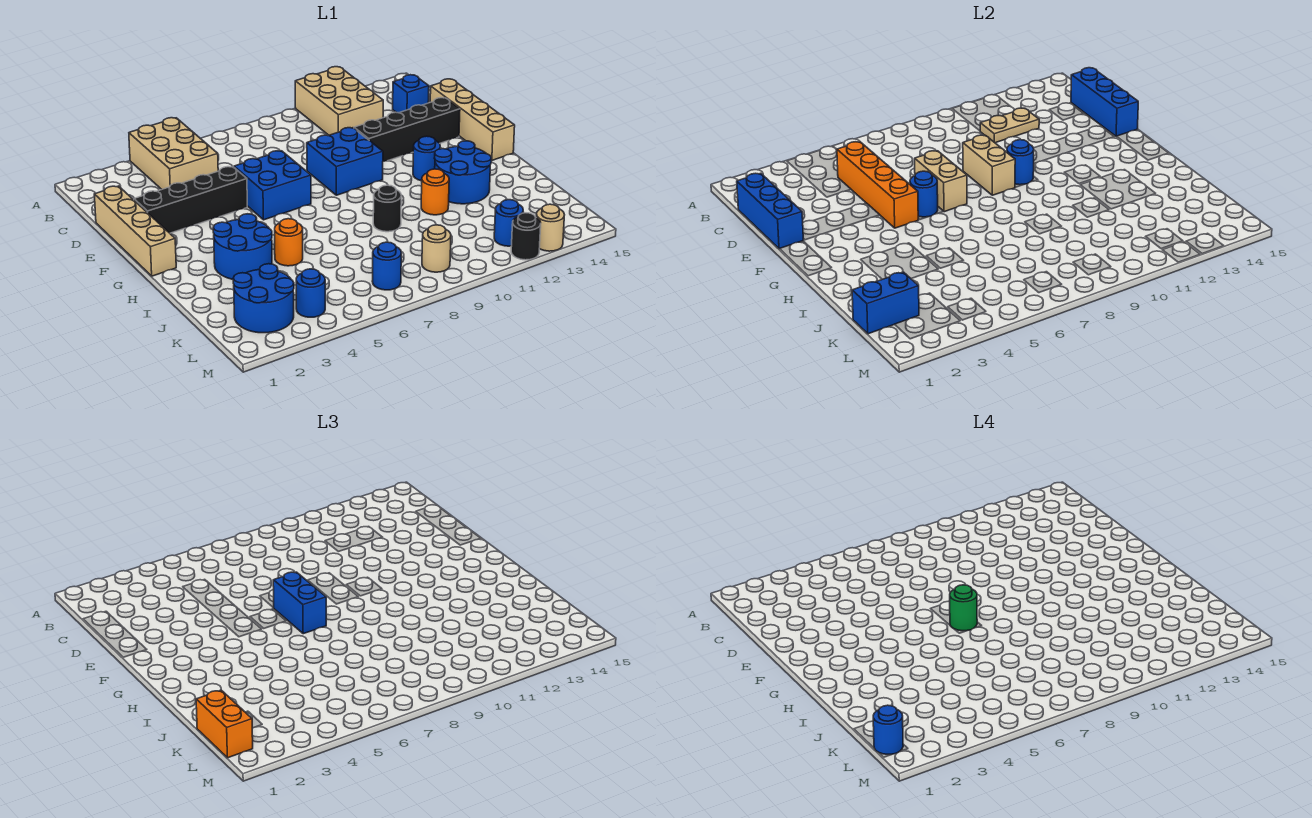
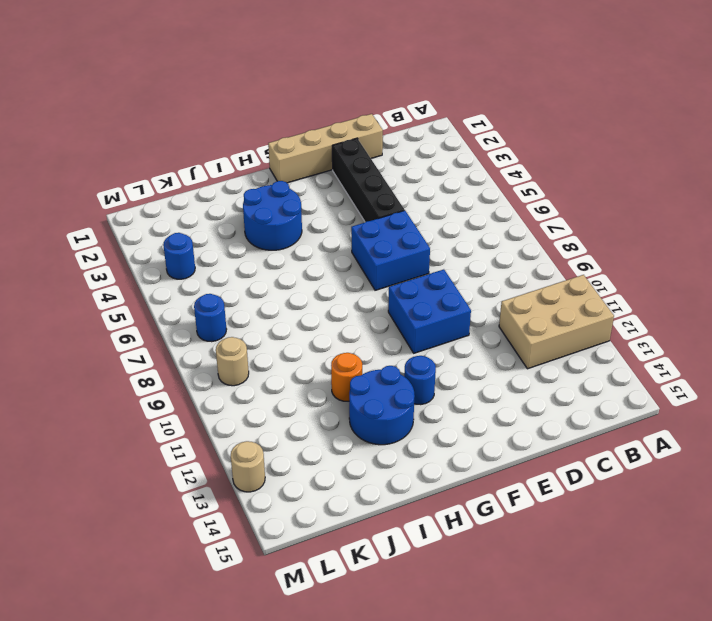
none -> tan 2x3 brick [129,118,218,189]
none -> blue 1x1 brick [393,75,429,113]
none -> tan 1x4 brick [430,79,515,160]
none -> black 1x4 brick [354,98,460,161]

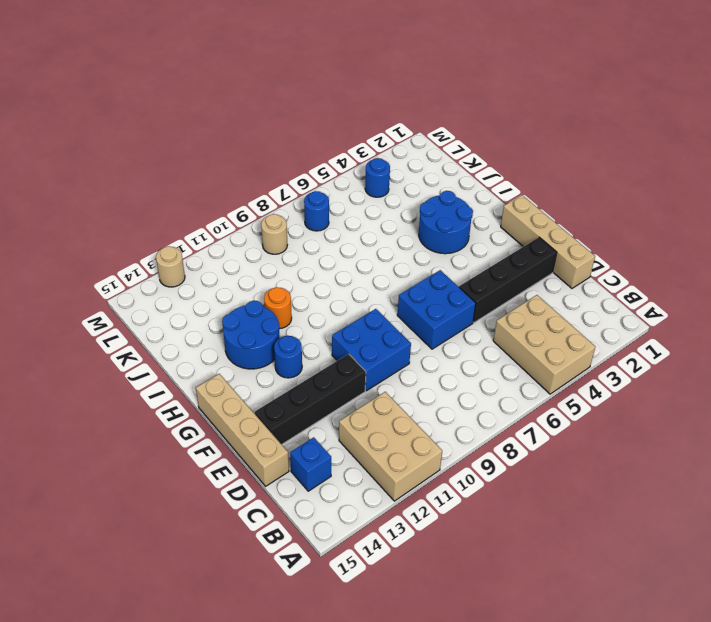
none -> orange 1x1 round brick [275,219,303,266]
none -> black 1x1 round brick [373,185,401,232]
none -> blue 2x2 round brick [233,264,294,333]
none -> blue 1x1 round brick [494,200,523,246]

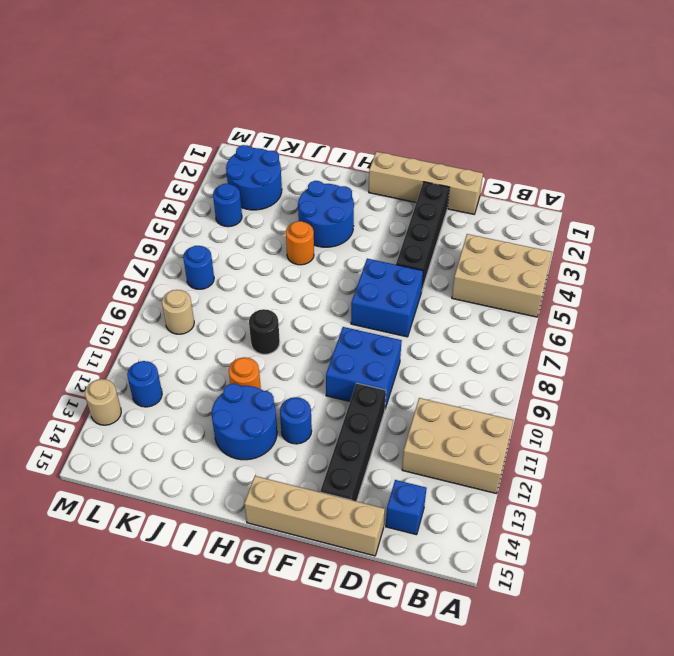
none -> black 1x1 round brick [511,213,541,260]
none -> blue 1x3 brick [737,173,803,249]
none -> orange 1x4 brick [837,142,918,228]
none -> tan 1x2 plate [980,108,1039,143]

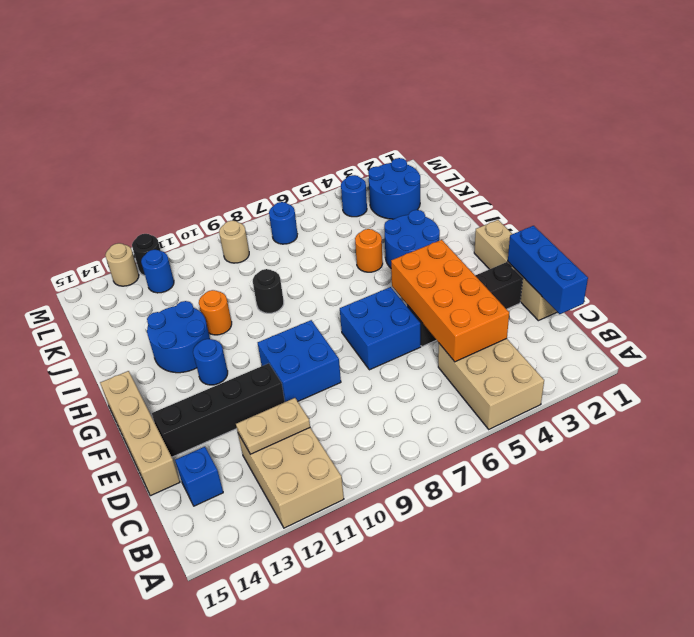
orange 2x4 brick [391,240,509,362] -> orange 1x4 brick [837,142,918,228]
none -> blue 1x3 brick [1071,68,1138,136]
none -> tan 1x2 brick [915,151,967,212]
none -> tan 1x2 brick [963,135,1015,195]
none -> blue 1x1 round brick [910,171,938,217]

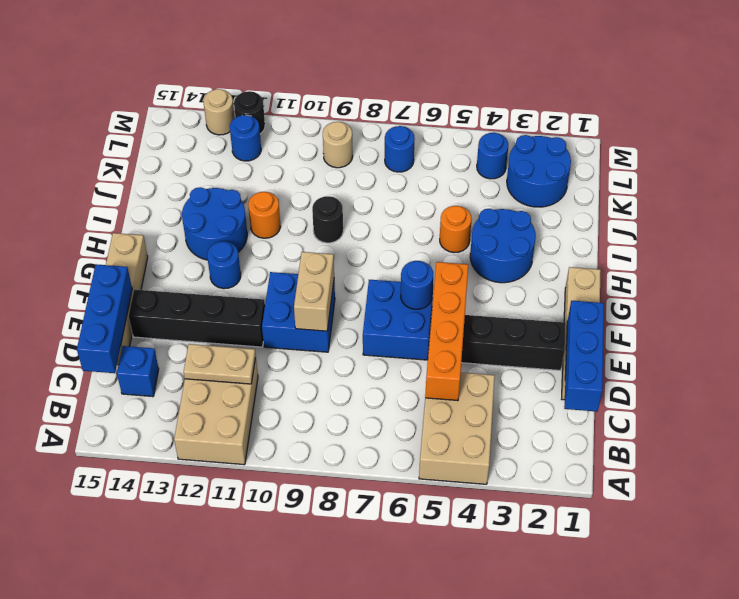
none -> tan 1x2 brick [915,151,967,212]
none -> blue 1x1 round brick [1007,140,1034,185]
none -> blue 1x2 brick [852,272,919,334]
none -> blue 1x2 brick [273,572,326,634]

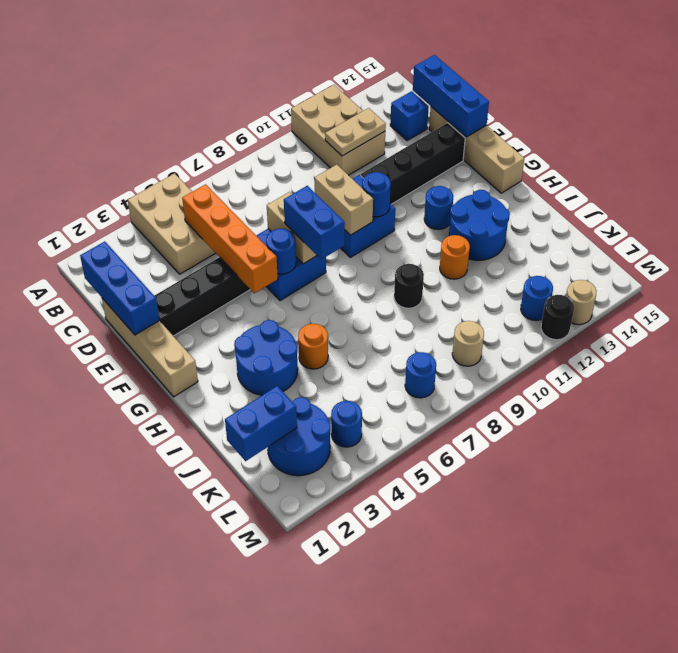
none -> orange 1x2 brick [196,690,253,758]
none -> green 1x1 round brick [950,585,977,631]
none -> blue 1x1 round brick [873,705,903,754]

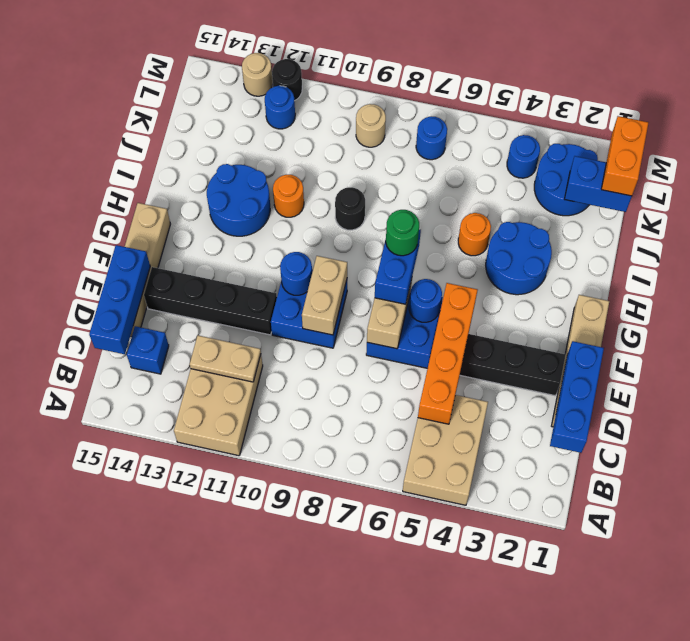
none -> blue 1x1 round brick [413,136,440,181]
none -> blue 1x1 round brick [873,705,903,754]

